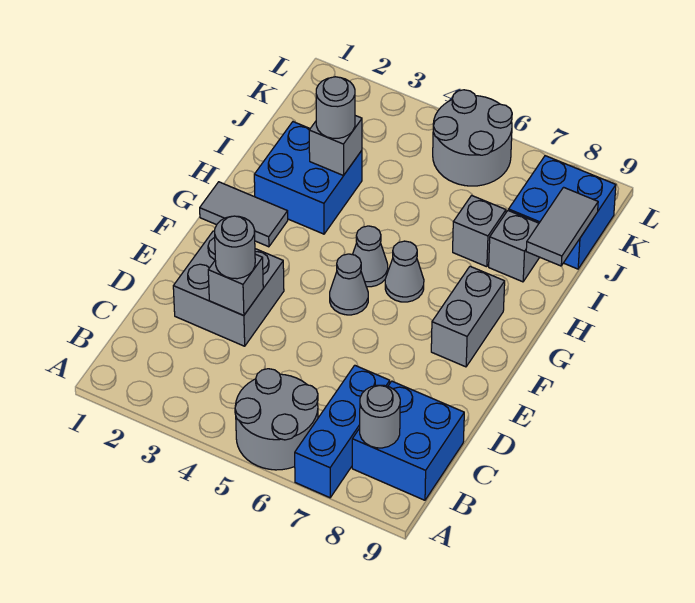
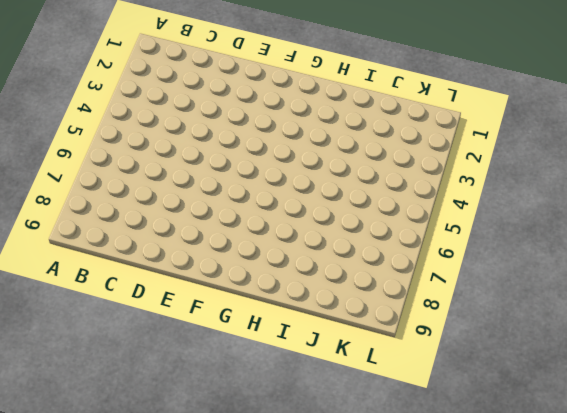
none -> grey 2x2 round brick [235,369,318,470]
none -> blue 1x3 brick [295,365,390,498]
none -> blue 2x2 brick [352,381,464,500]

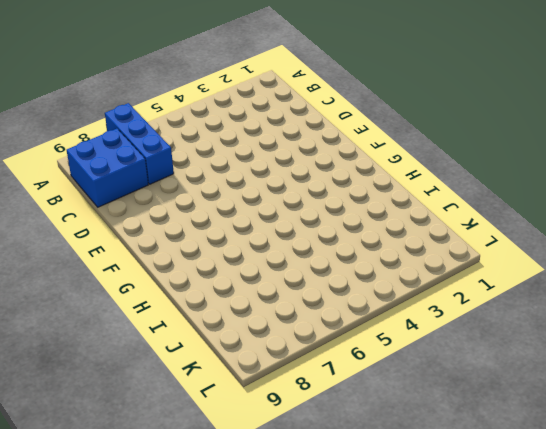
none -> grey 2x2 round brick [235,369,318,470]
none -> grey 2x2 brick [173,231,284,346]
none -> grey 1x1 cone [330,254,368,315]

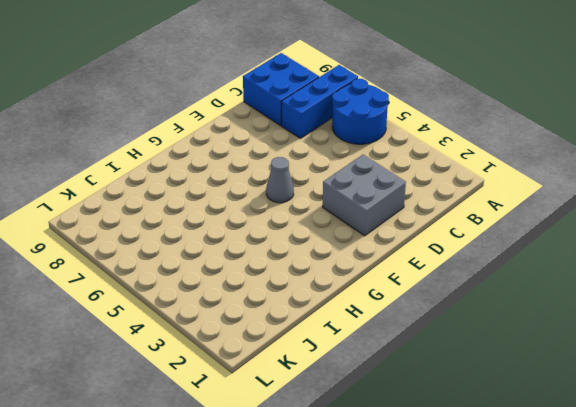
blue 2x2 round brick [332,79,389,144] -> grey 2x2 round brick [235,369,318,470]
none -> grey 1x2 brick [431,266,505,367]
none -> grey 1x2 tile [200,182,288,247]
none -> grey 1x1 cone [353,226,388,287]

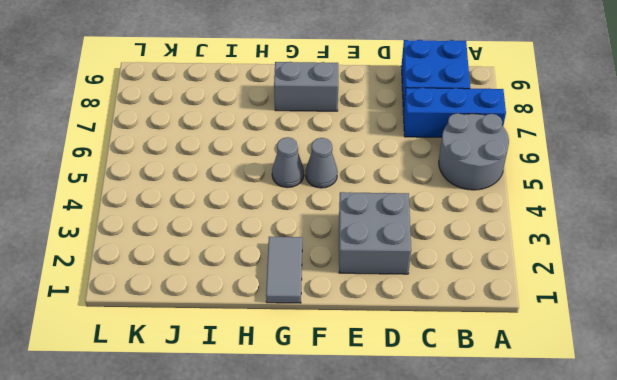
none -> grey 1x1 cone [385,241,424,302]
none -> blue 2x2 brick [254,122,362,234]
none -> grey 1x1 brick [453,195,506,267]

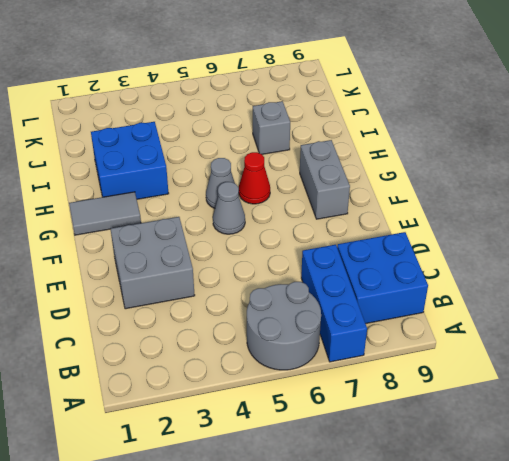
red 1x1 cone [239,152,270,204] -> grey 1x1 cone [385,241,424,302]
none -> grey 1x1 brick [489,210,540,282]
none -> blue 2x2 brick [509,156,616,269]
none -> grey 2x2 round brick [433,90,512,186]

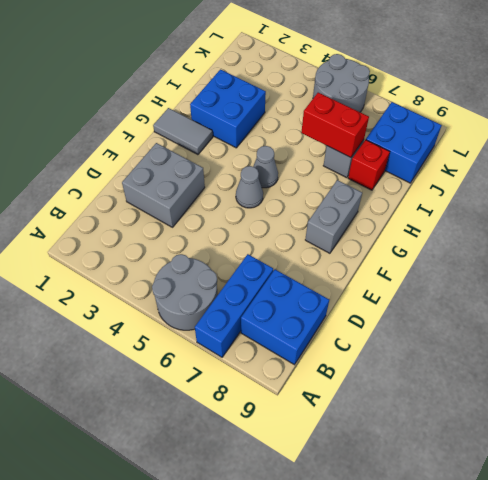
red 1x2 brick [301,93,369,157] -> none
red 1x1 brick [348,140,390,190] -> grey 1x1 brick [489,210,540,282]
none -> grey 1x1 cone [385,241,424,302]
none -> grey 1x1 round brick [360,385,400,448]
none -> grey 1x1 brick [208,254,263,316]

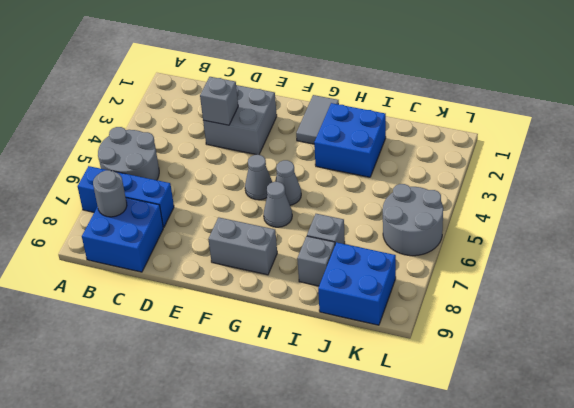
none -> grey 1x1 brick [309,116,362,176]
none -> grey 1x2 tile [526,187,598,266]
none -> grey 1x1 round brick [215,216,255,279]

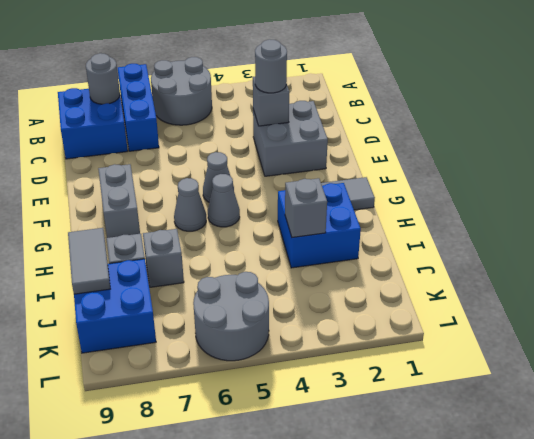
none -> grey 1x1 round brick [316,77,355,138]

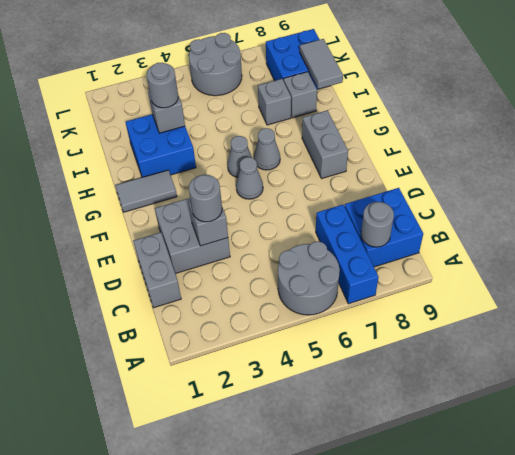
grey 1x2 brick [133,232,181,308] -> none

